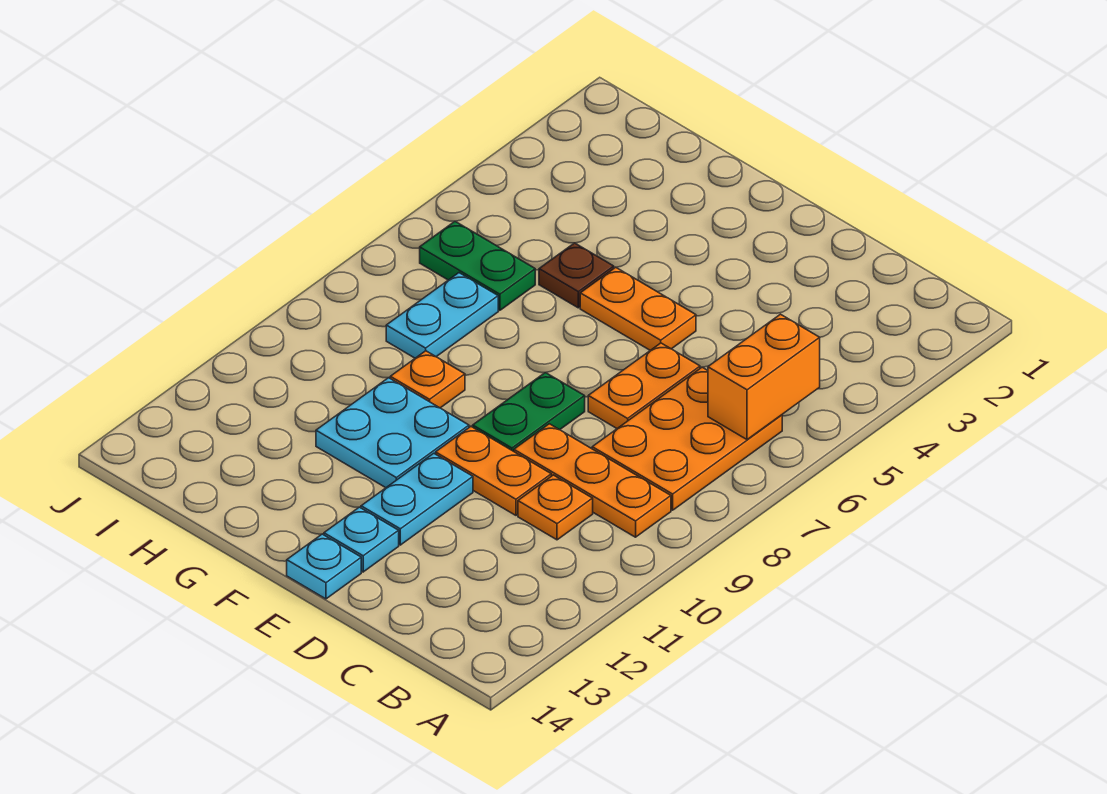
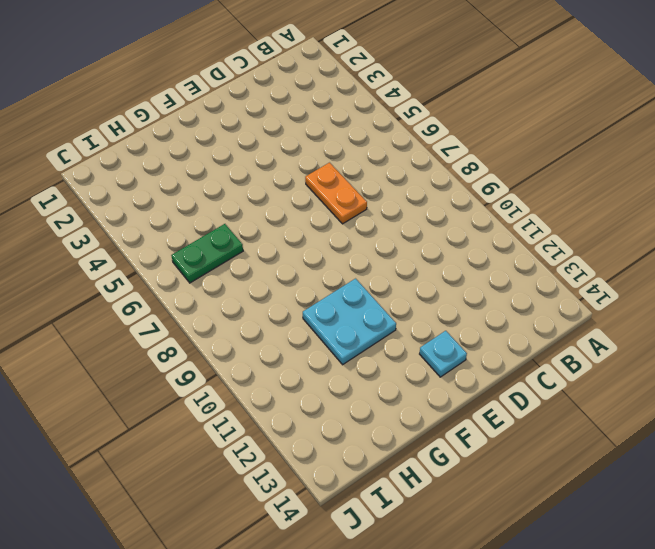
none -> orange 2x3 plate [592,367,782,510]
none -> orange 1x3 plate [514,424,671,537]
none -> orange 1x1 plate [518,475,593,540]

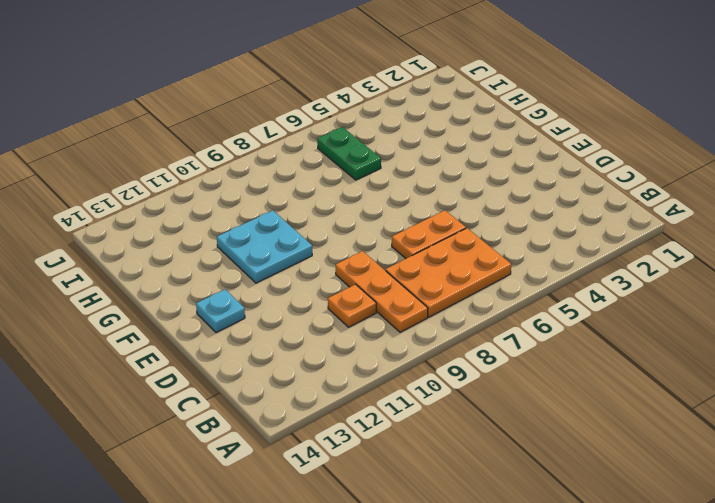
none -> orange 1x2 plate [436,426,551,515]
none -> orange 1x2 plate [580,267,696,350]
none -> green 1x2 plate [473,373,585,451]

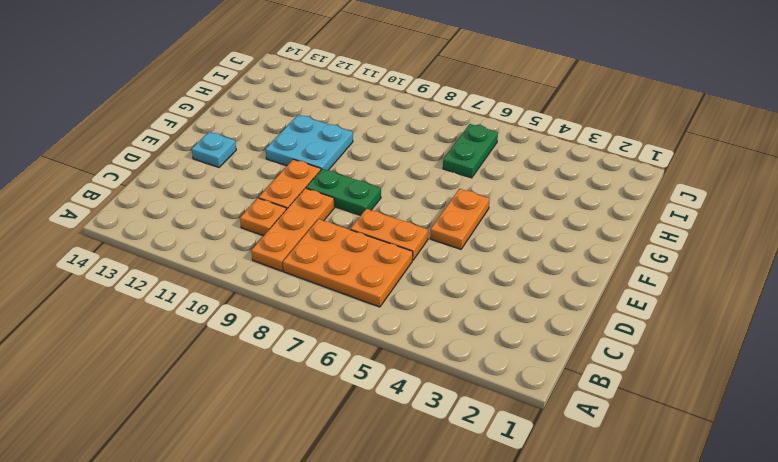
none -> cyan 1x2 plate [361,453,473,545]
none -> cyan 1x1 plate [287,534,361,599]
none -> brown 1x1 plate [539,243,614,308]

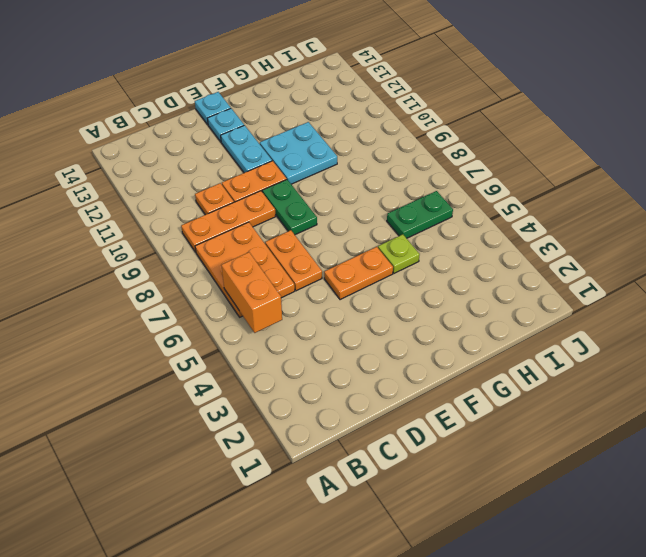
lime 1x1 plate [378,235,420,273] -> brown 1x1 plate [539,243,614,308]
none -> orange 1x1 plate [390,351,465,408]
none -> cyan 1x2 plate [386,273,498,358]

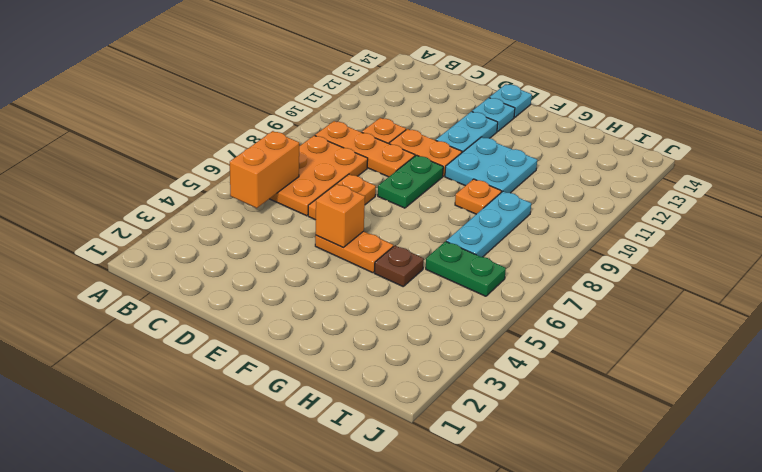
orange 1x1 brick [316,184,365,247] -> none
cyan 1x3 plate [446,191,531,257] -> cyan 1x2 plate [386,273,498,358]

